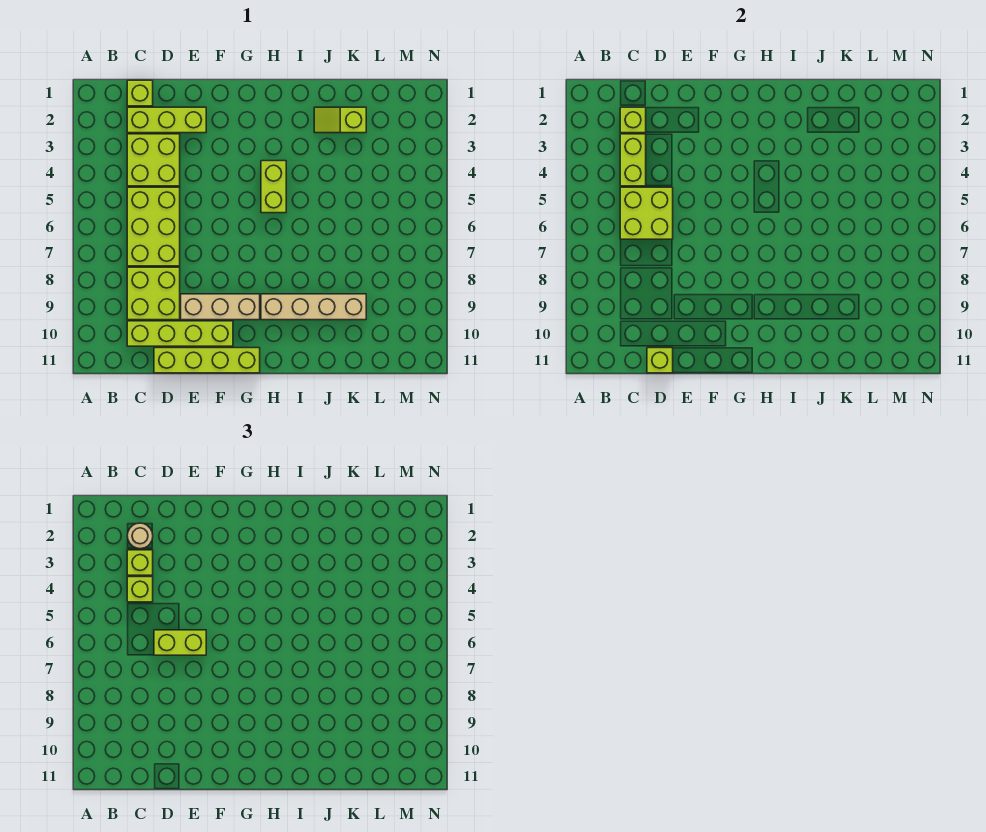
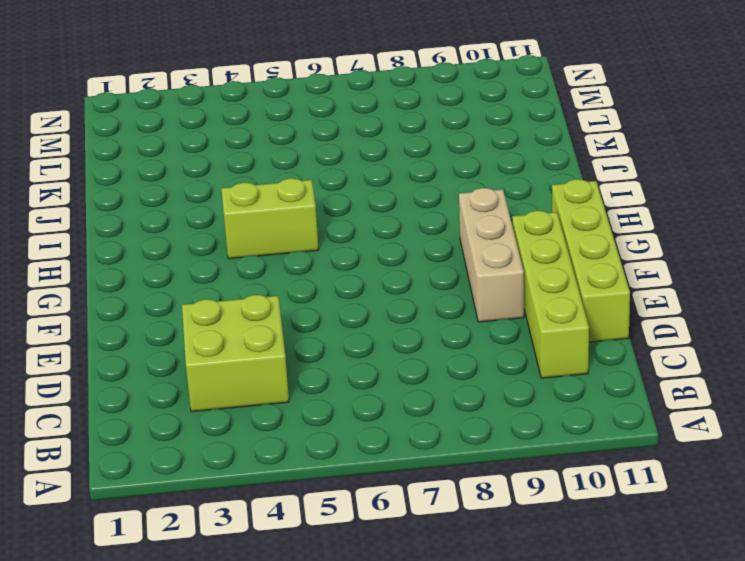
none -> lime 1x1 brick [127,80,153,106]
none -> lime 1x3 brick [127,107,206,133]
none -> lime 2x3 brick [127,187,180,266]

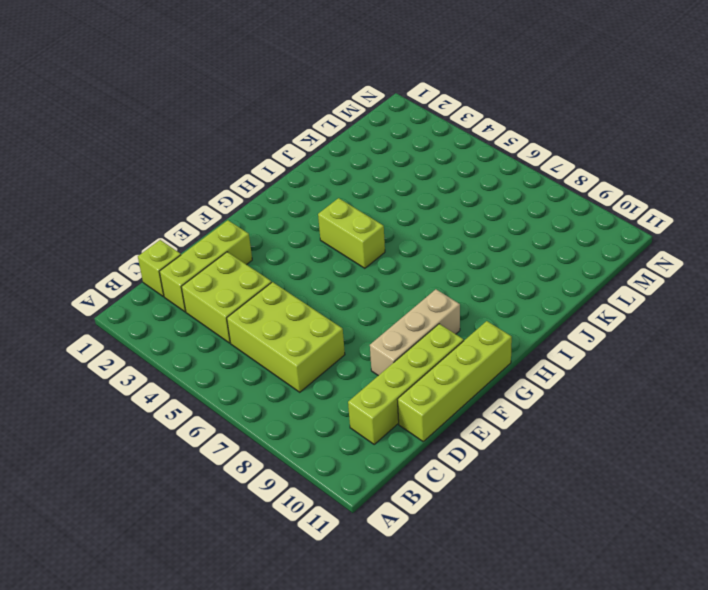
none -> lime 2x2 brick [127,267,180,320]
none -> tan 1x4 brick [261,294,366,320]
none -> lime 1x2 slope [314,107,366,133]

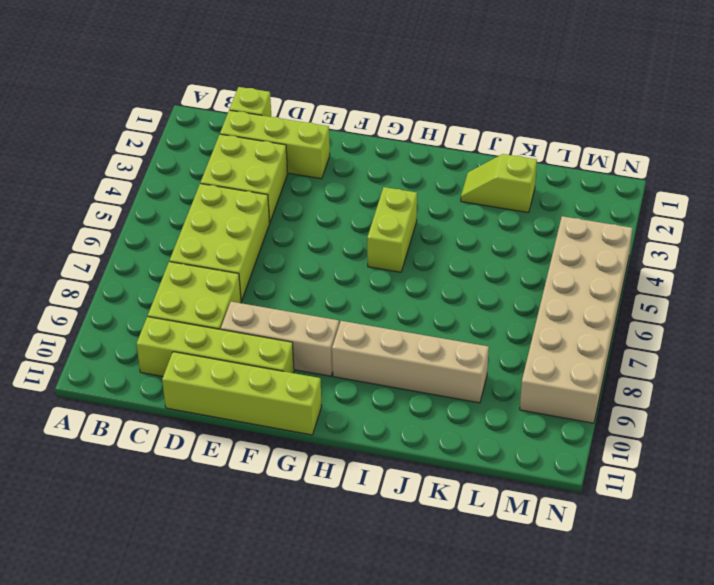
tan 2x6 brick [520,216,632,423] -> none
none -> lime 1x1 brick [620,107,646,133]
none -> lime 1x2 brick [620,134,646,186]
none -> lime 2x2 brick [620,187,673,239]

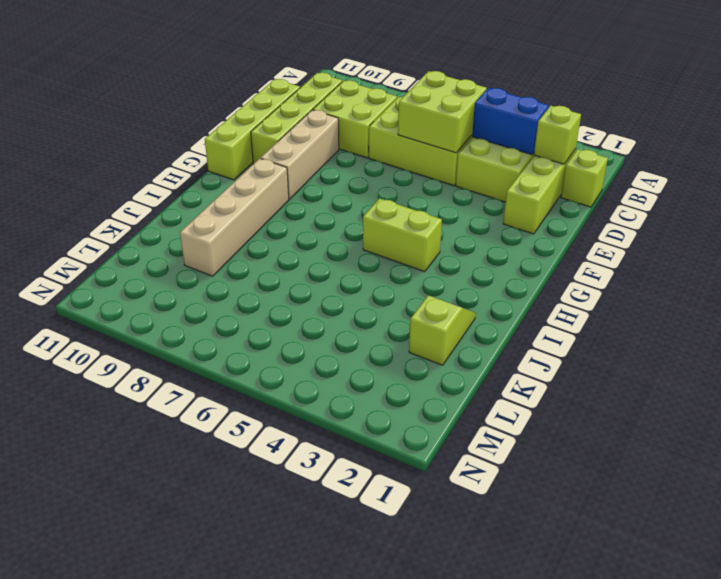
blue 1x2 brick [472,88,549,155] -> lime 1x2 brick [620,134,646,186]
none -> lime 1x1 brick [647,348,673,373]
none -> tan 1x1 round brick [127,523,153,549]
none -> lime 1x1 brick [127,550,153,575]

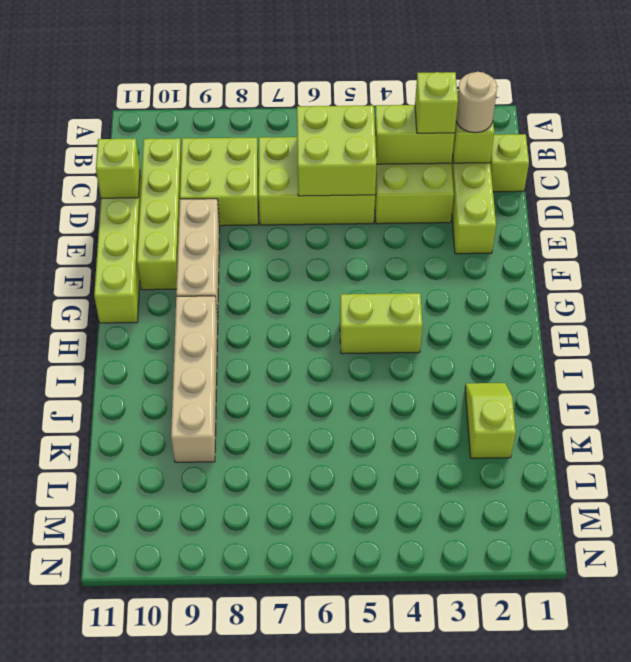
none -> lime 1x1 brick [127,577,153,602]
none -> lime 1x2 brick [154,630,206,655]

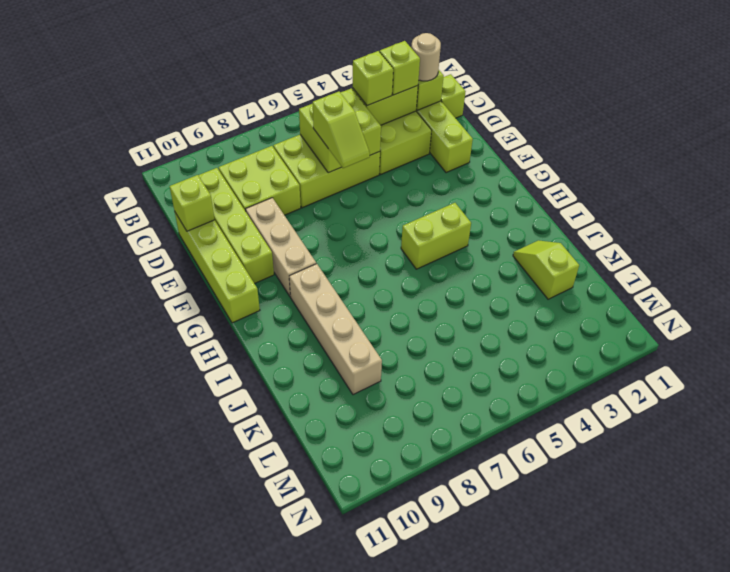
lime 1x2 slope [313,92,370,168] -> lime 1x2 brick [154,630,206,655]

